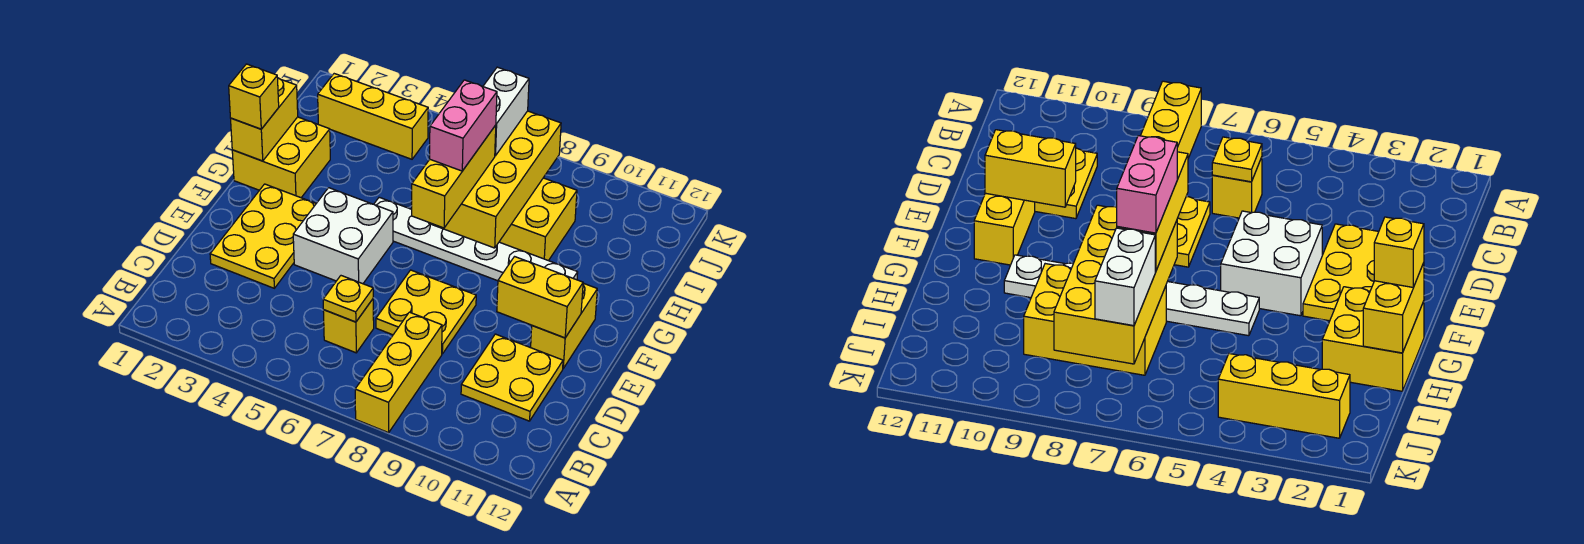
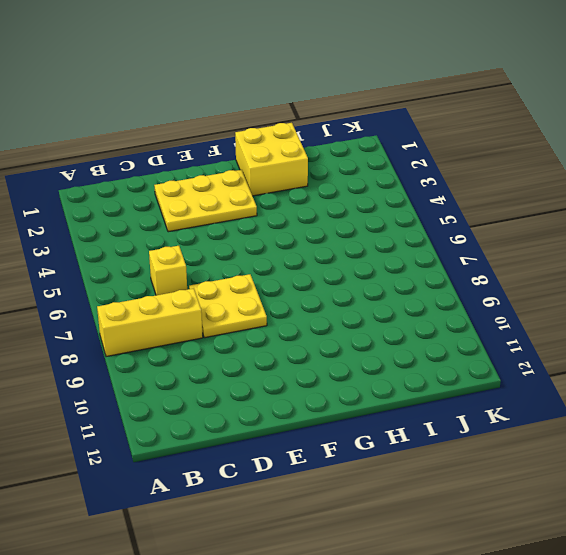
none -> yellow 2x2 plate [461,334,563,421]
none -> white 2x2 brick [293,188,393,284]
none -> yellow 1x2 brick [531,283,597,368]

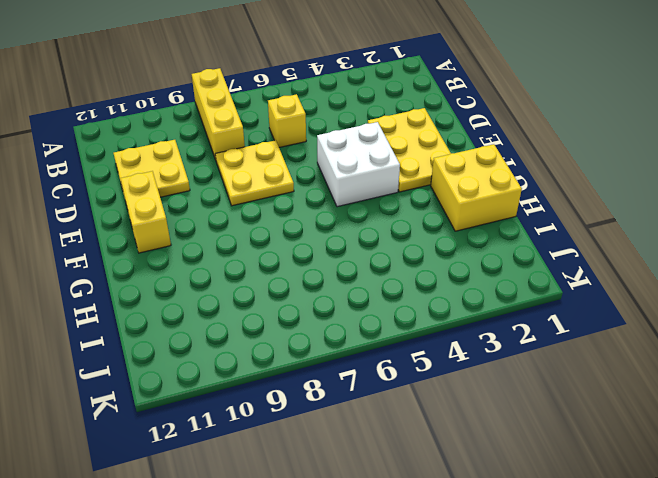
none -> white 1x6 plate [374,197,578,281]
none -> yellow 2x3 brick [499,178,577,261]
none -> yellow 1x3 brick [318,74,428,159]

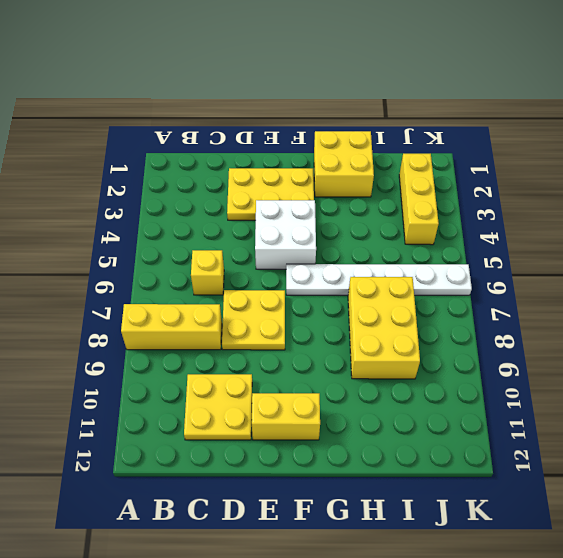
white 1x6 plate [286,264,472,295] -> white 1x6 plate turned to [374,197,578,281]
none -> yellow 1x1 plate [323,276,373,322]
none -> yellow 1x2 brick [497,257,583,338]
none -> yellow 1x2 brick [231,78,298,161]

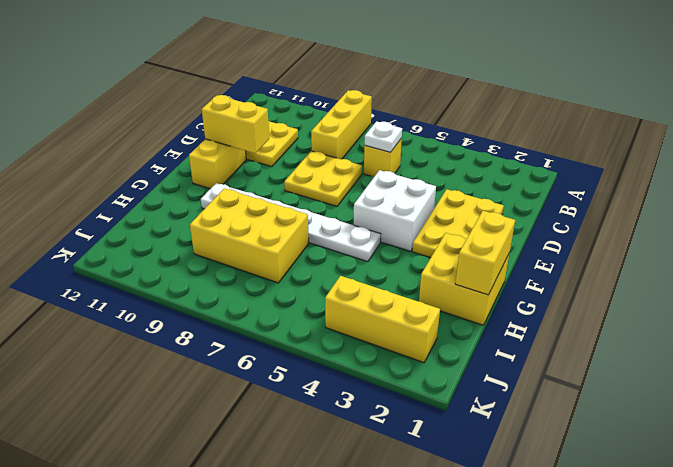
white 1x1 plate [365,121,402,152] -> yellow 1x1 plate [323,276,373,322]
none -> yellow 2x4 brick [429,111,561,248]
none -> yellow 1x3 brick [412,125,496,228]
none -> yellow 1x1 brick [229,64,279,129]

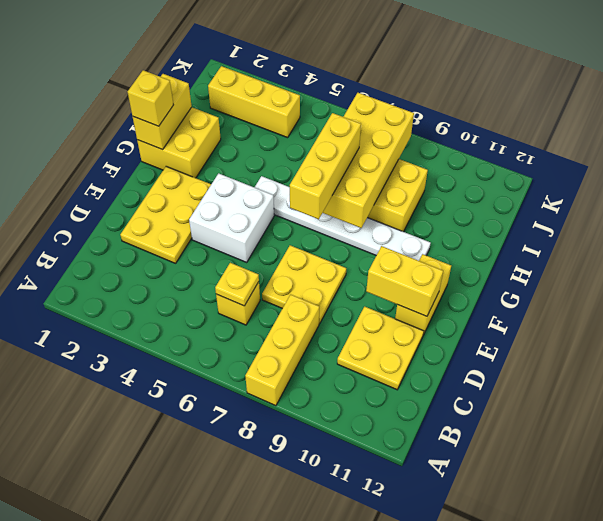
none -> white 1x2 brick [483,67,529,156]
none -> pink 1x2 brick [430,80,497,171]

